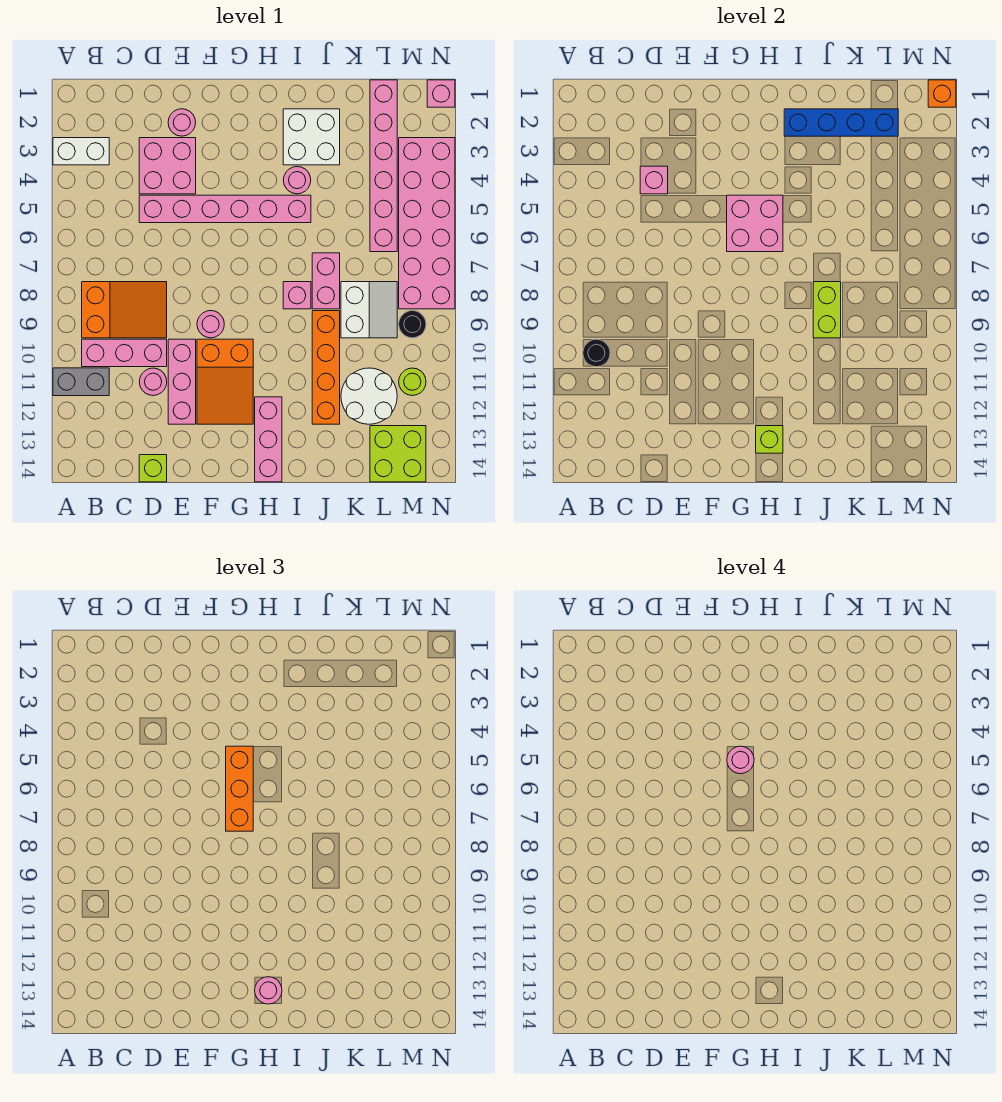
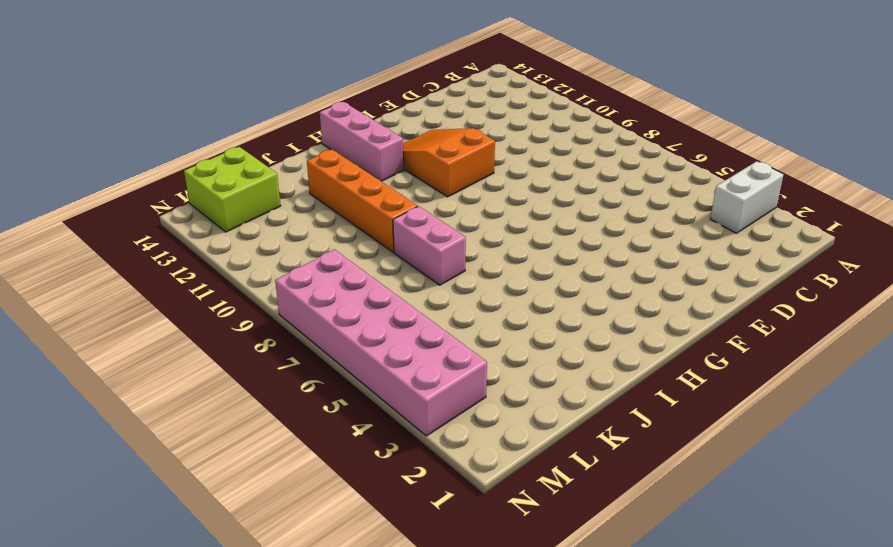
none -> grey 1x2 brick [53,368,109,396]
none -> orange 2x3 slope [82,282,167,338]
none -> pink 1x3 brick [82,339,167,367]
none -> pink 2x2 brick [139,138,196,194]

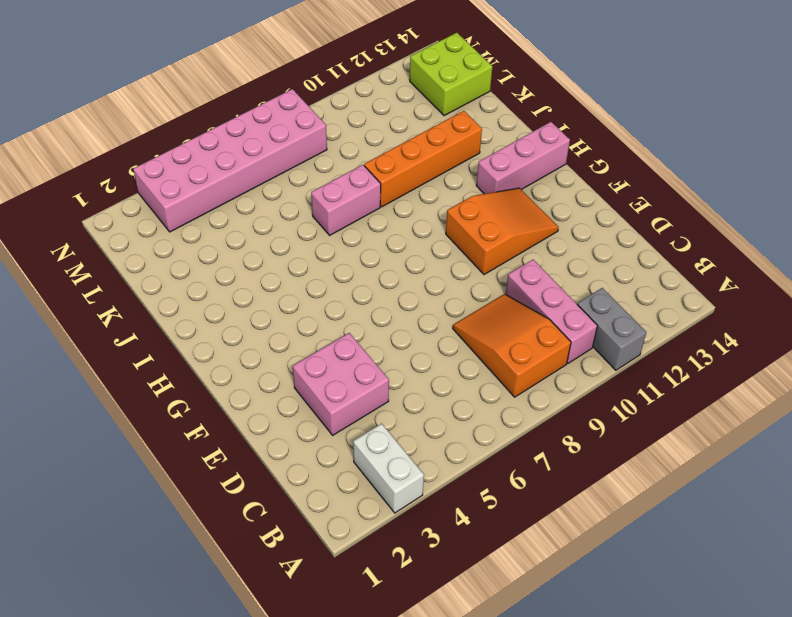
none -> pink 1x6 brick [139,195,311,223]
none -> pink 1x1 round brick [139,368,167,395]
none -> lime 1x1 brick [139,455,167,482]
none -> pink 1x1 round brick [168,109,196,136]

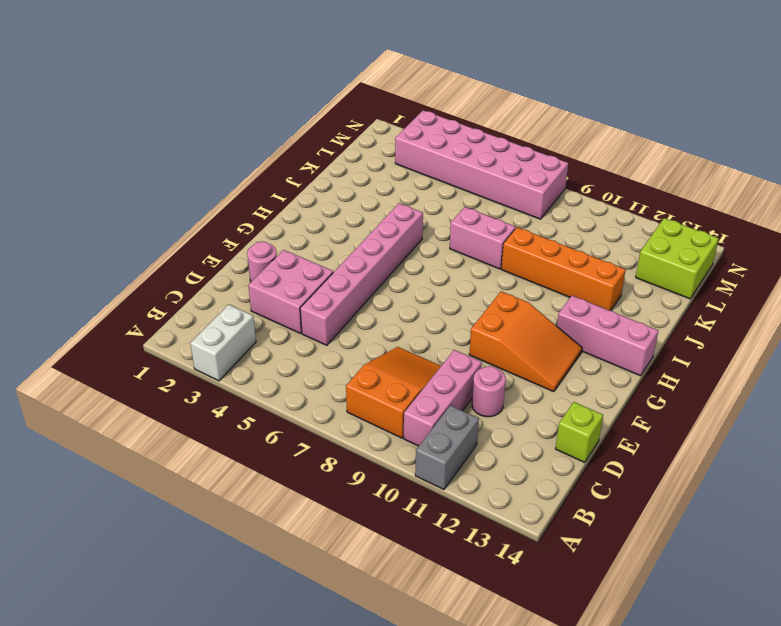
none -> pink 1x3 brick [168,339,196,424]
none -> pink 1x1 round brick [197,311,224,338]
none -> white 2x2 brick [283,109,340,165]
none -> pink 1x1 round brick [283,167,311,194]

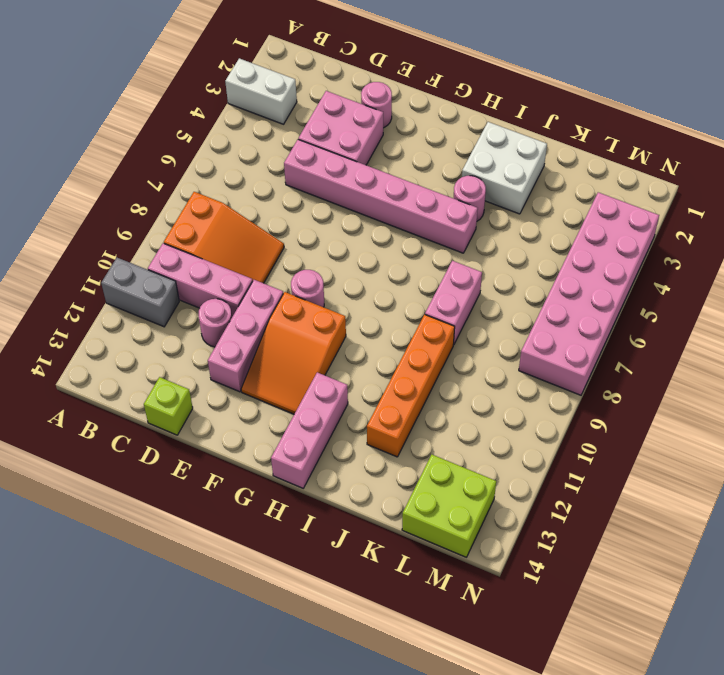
none -> pink 1x1 brick [283,282,311,309]
none -> white 2x2 slope [341,282,397,338]
none -> white 2x2 round brick [341,368,397,424]
none -> pink 1x6 brick [370,80,397,252]

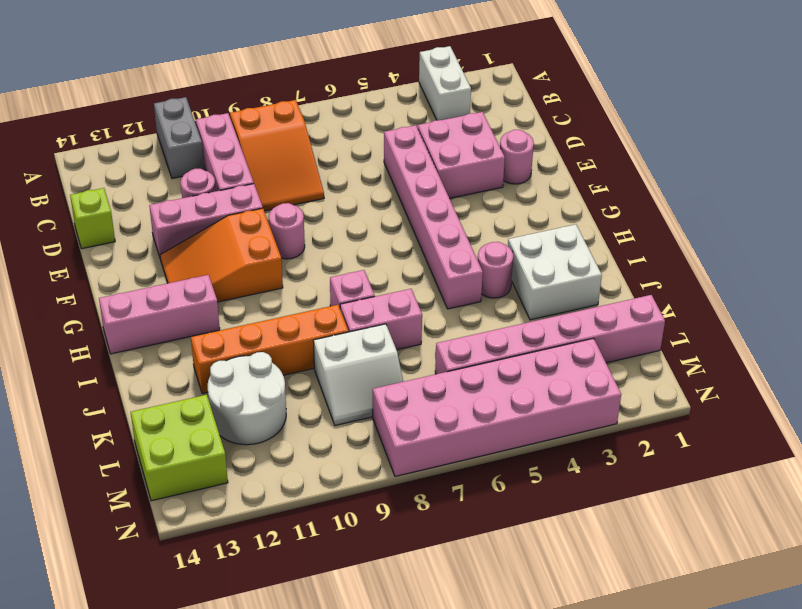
none -> black 1x1 round brick [399,311,426,338]
none -> lime 1x1 round brick [399,368,426,396]
none -> pink 1x1 brick [427,80,455,107]
none -> black 1x1 round brick [583,339,610,367]

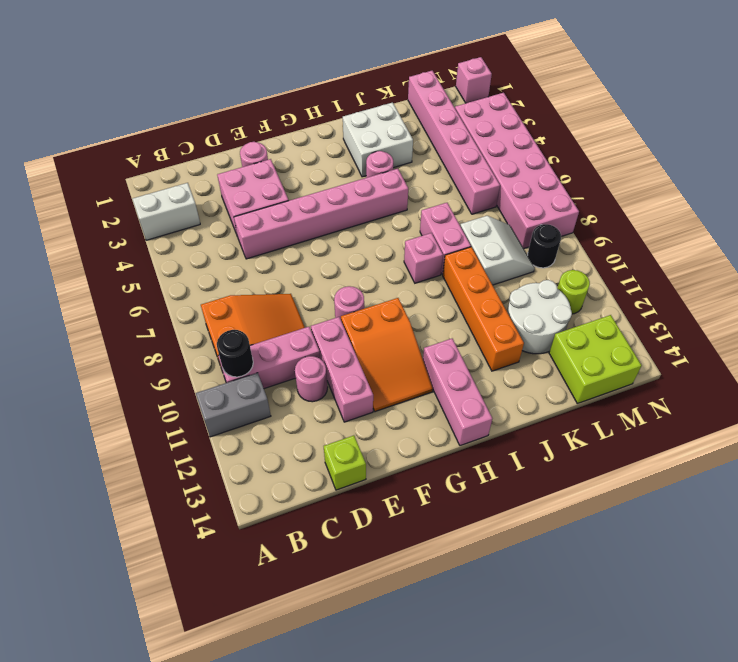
none -> pink 1x1 brick [640,166,668,194]
none -> pink 2x2 brick [727,195,783,252]
none -> lime 1x1 brick [756,426,783,453]
none -> blue 1x4 brick [784,109,898,136]

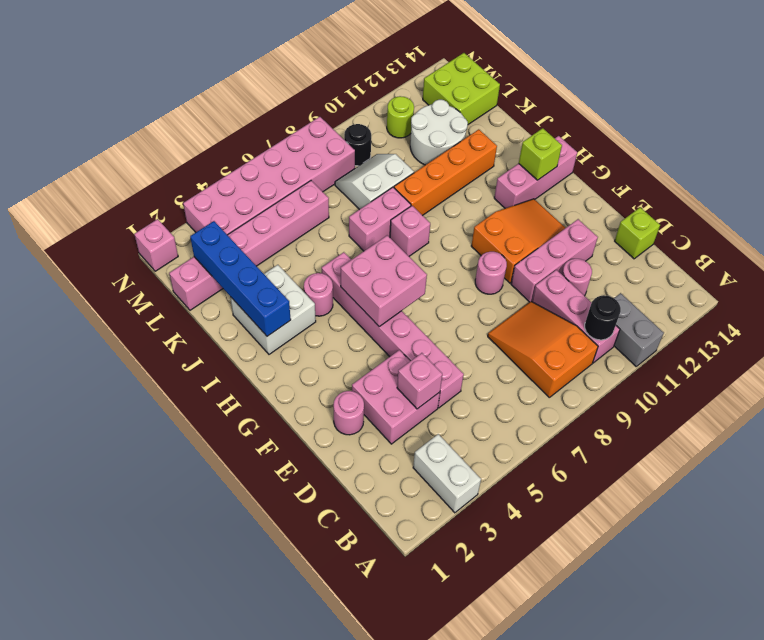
none -> lime 1x2 brick [813,282,841,338]
none -> orange 1x1 brick [928,80,956,107]
none -> orange 1x3 brick [226,746,253,831]
none -> pink 1x1 round brick [255,977,282,1004]

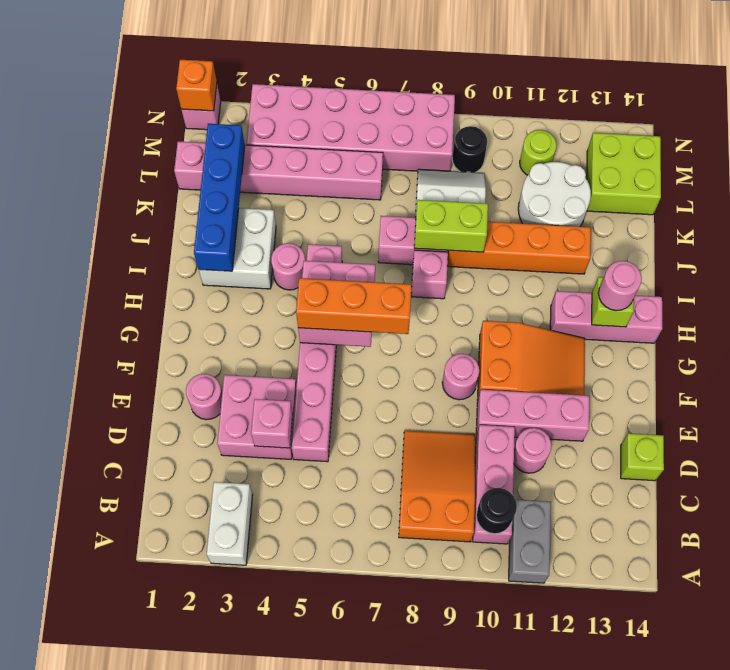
none -> pink 1x1 round brick [727,746,754,774]

